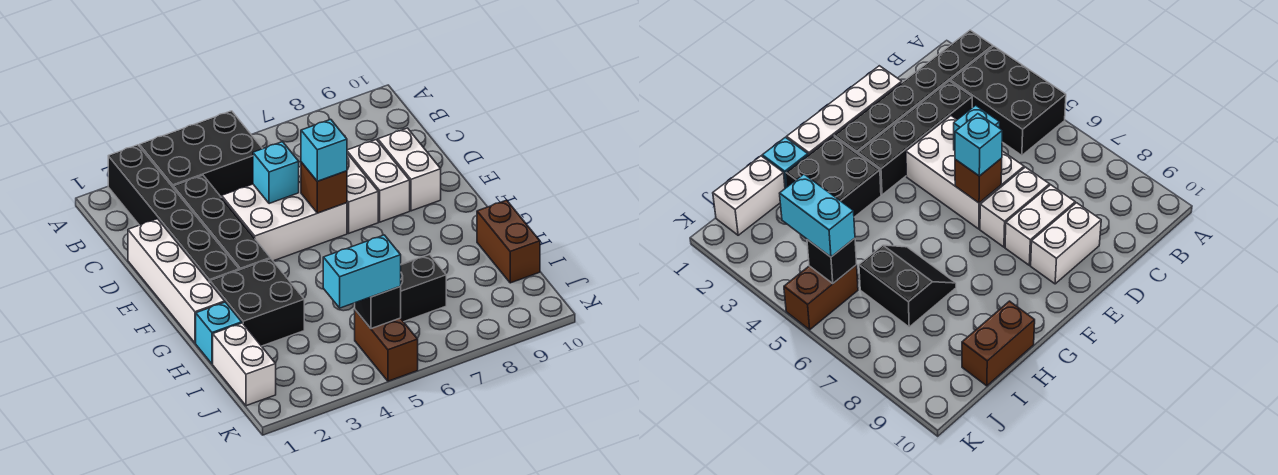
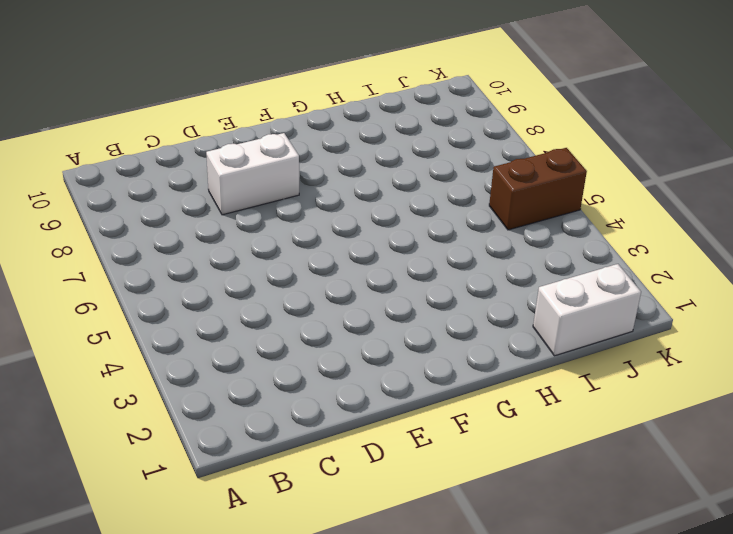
none -> black 1x6 brick [108,145,239,282]
none -> black 2x3 brick [139,111,262,198]
none -> black 1x4 brick [173,175,270,270]

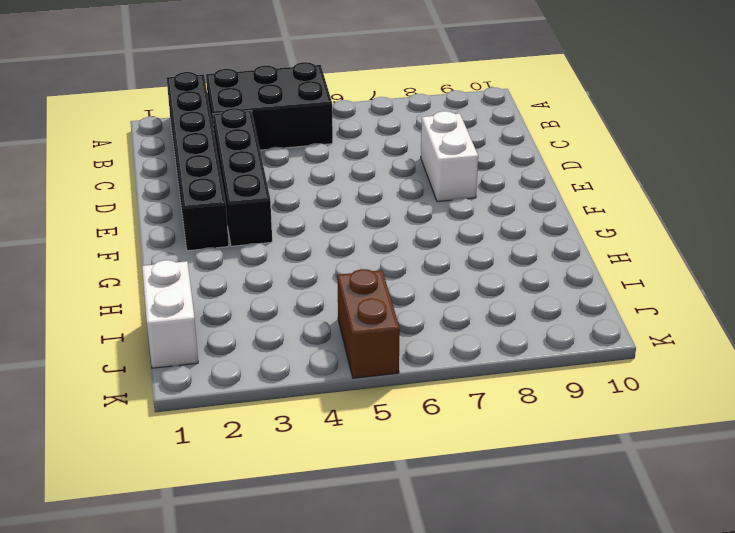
none -> white 1x4 brick [128,219,225,343]
none -> white 2x3 brick [222,166,347,261]
none -> white 1x2 brick [347,154,378,233]

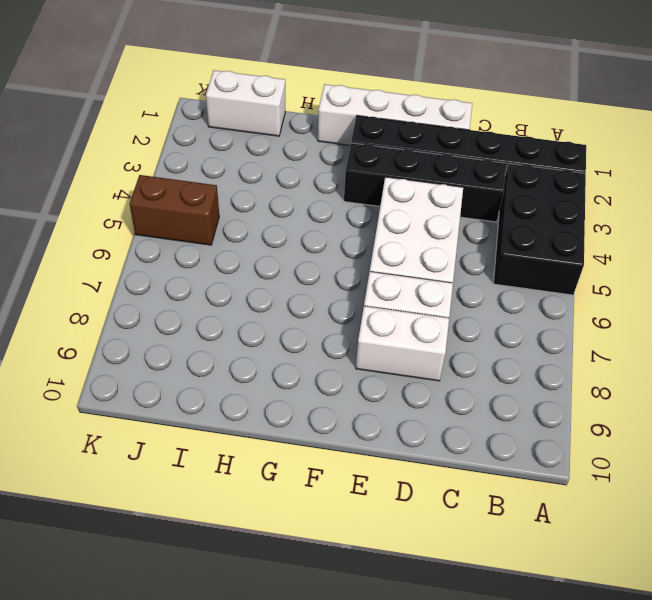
none -> white 1x2 brick [378,128,441,211]
none -> black 2x2 brick [210,259,304,346]
none -> cyan 1x1 brick [196,302,242,364]

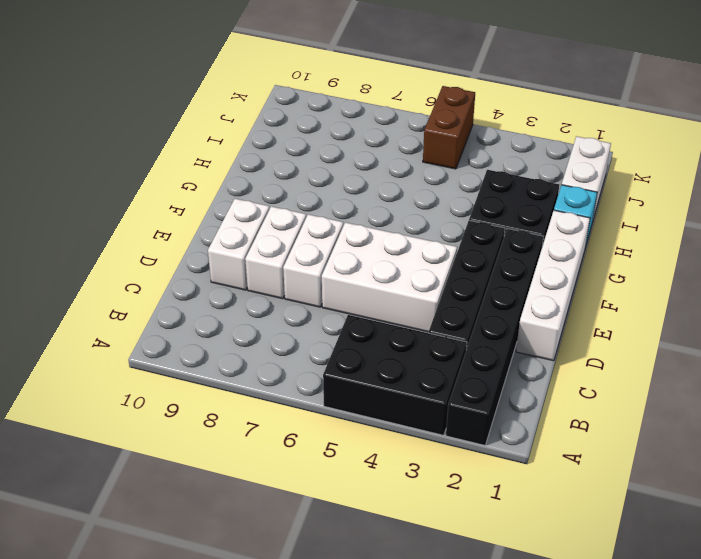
none -> black 2x2 slope [400,255,446,322]
none -> brown 1x2 brick [477,200,540,283]
none -> cyan 1x1 brick [253,142,299,204]

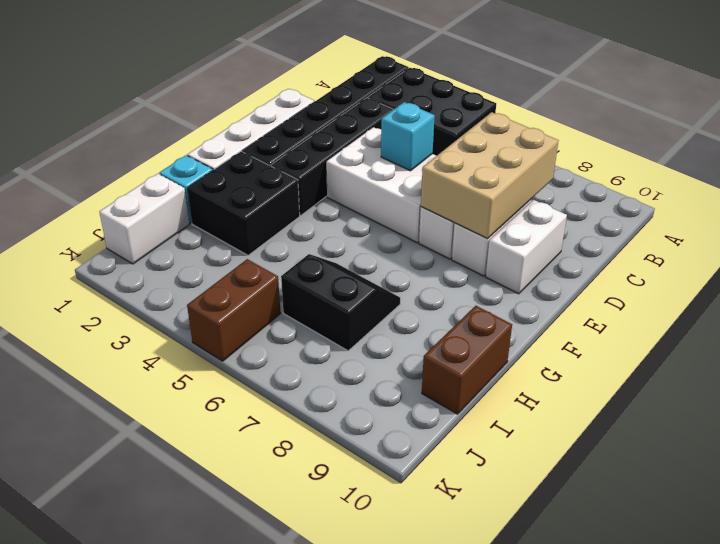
tan 2x3 brick [421,112,559,238] -> none
none -> brown 1x1 brick [301,162,347,213]
none -> black 1x1 brick [355,287,401,329]
none -> cyan 1x1 brick [301,119,347,181]

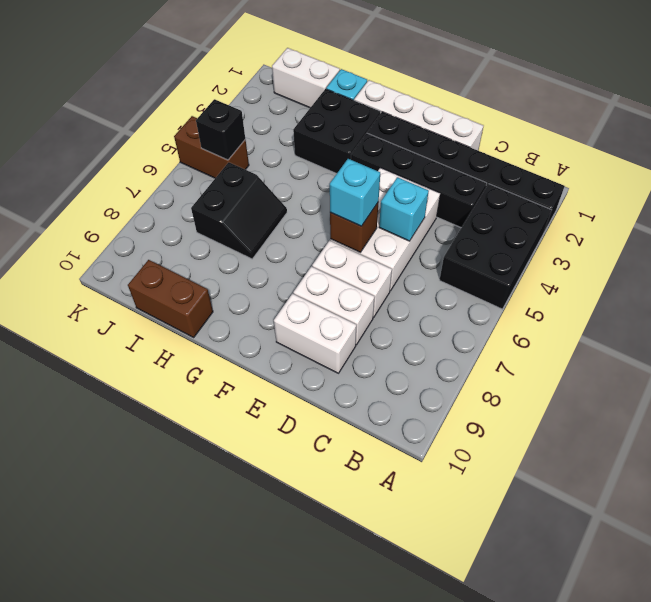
none -> cyan 1x2 brick [323,235,401,308]

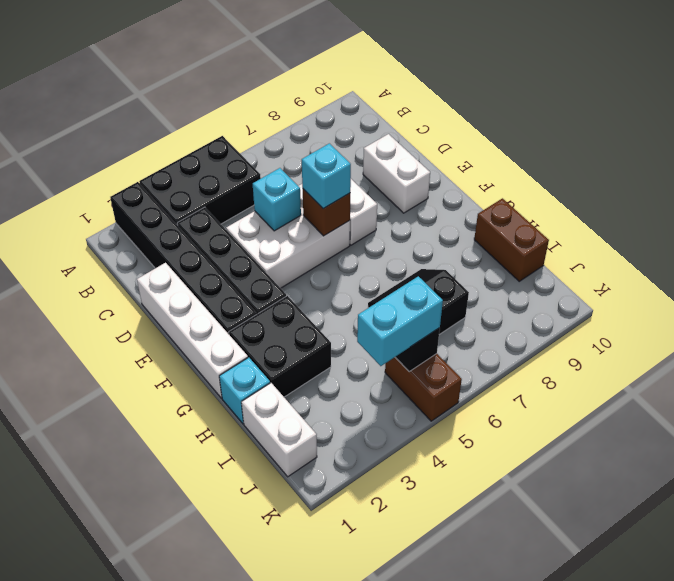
none -> white 1x2 brick [347,140,410,222]

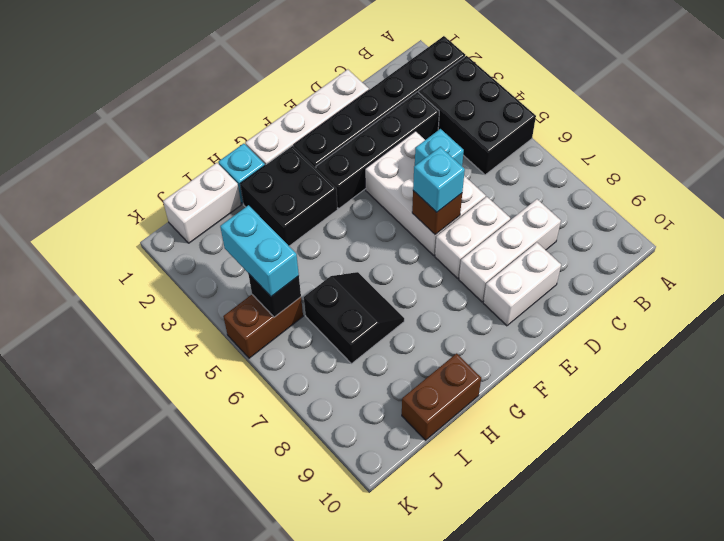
white 1x3 brick [459,199,561,302] -> white 1x2 brick [347,140,410,222]

